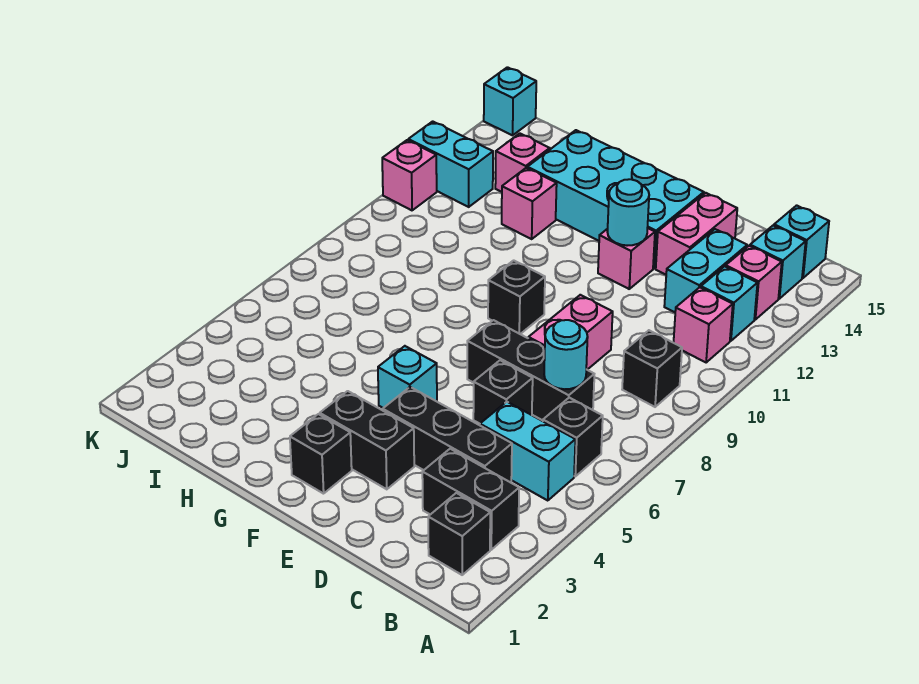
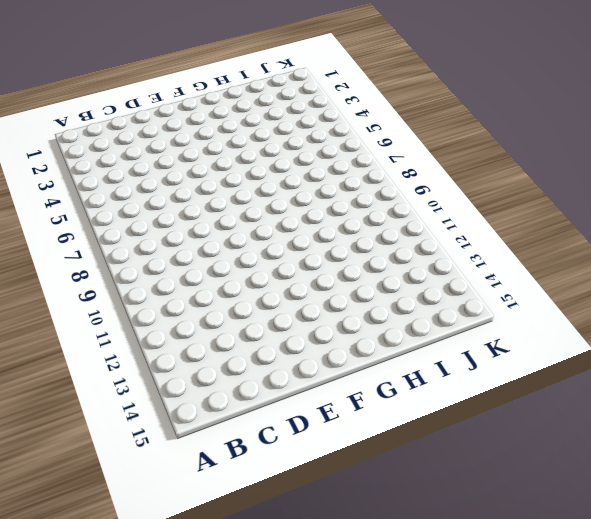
none -> black 1x1 brick [428,493,490,575]
none -> black 1x2 brick [422,449,519,550]
none -> cyan 1x2 brick [480,402,575,501]

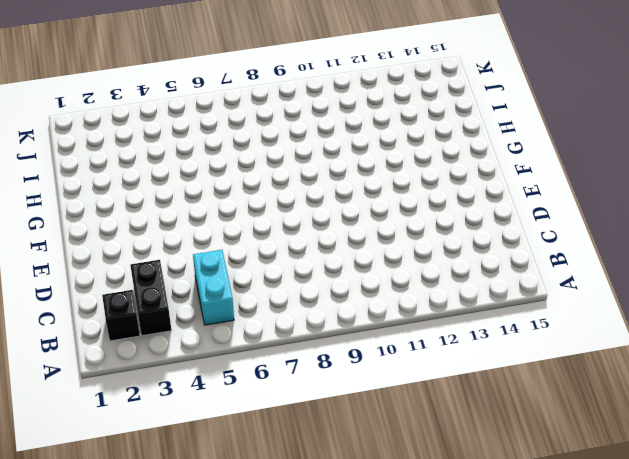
none -> black 1x1 brick [543,398,603,476]
none -> black 1x1 brick [622,330,682,407]
none -> pink 1x1 brick [674,287,733,363]

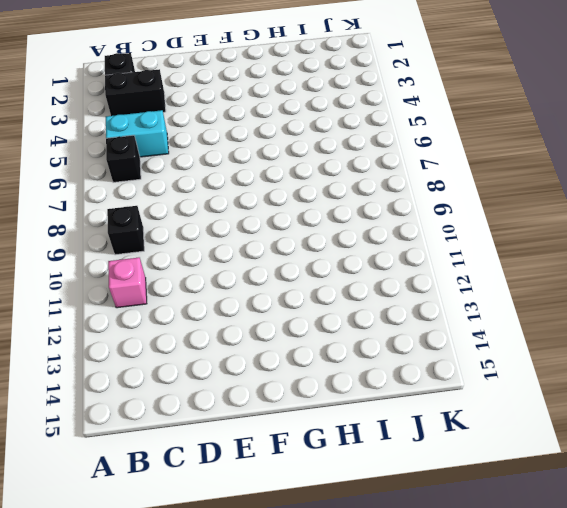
none -> cyan 1x1 brick [701,266,757,341]
none -> pink 1x1 brick [726,246,782,320]
none -> cyan 1x1 brick [750,226,806,299]

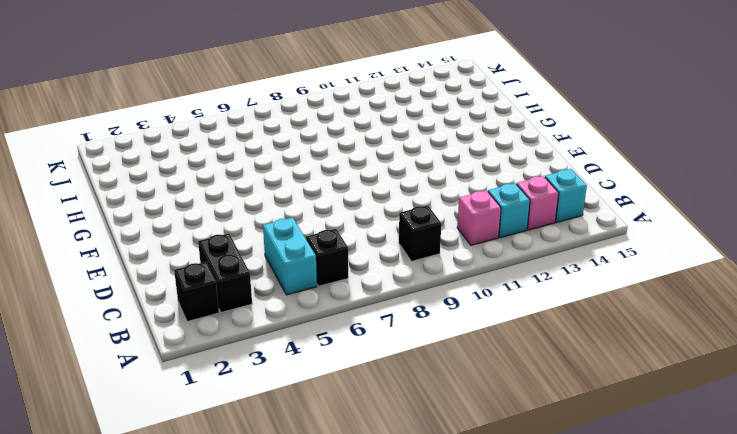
none -> cyan 1x1 brick [774,205,829,278]
none -> black 1x3 brick [383,387,512,483]
none -> black 1x3 brick [467,320,594,420]

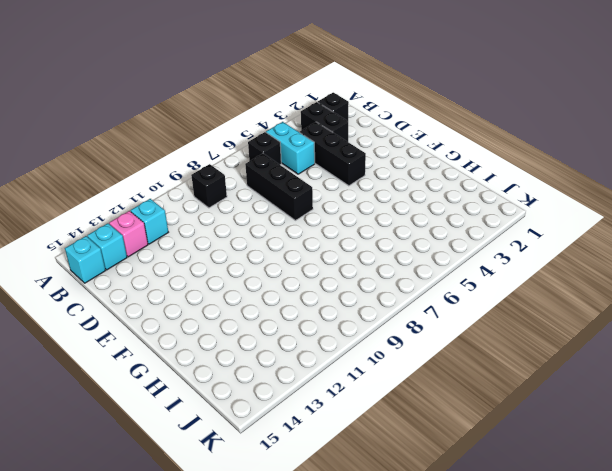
none -> pink 1x1 brick [674,287,733,363]
none -> cyan 1x2 brick [664,229,747,312]
none -> black 1x1 brick [473,360,533,424]

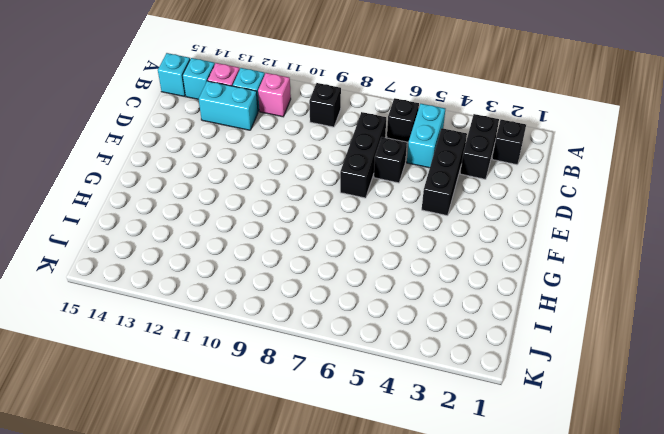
none -> pink 1x2 brick [528,295,613,370]
none -> pink 1x2 brick [656,193,737,275]
none -> black 1x2 brick [320,391,414,489]

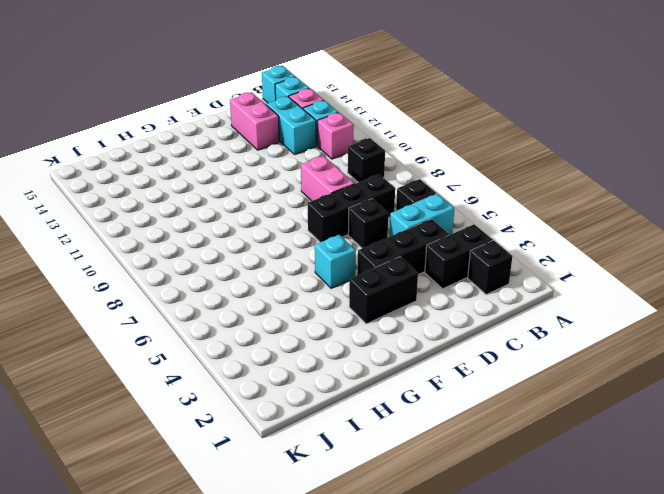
none -> pink 1x1 brick [598,228,655,289]
none -> cyan 2x4 brick [527,130,704,269]
none -> black 1x1 brick [290,414,352,494]

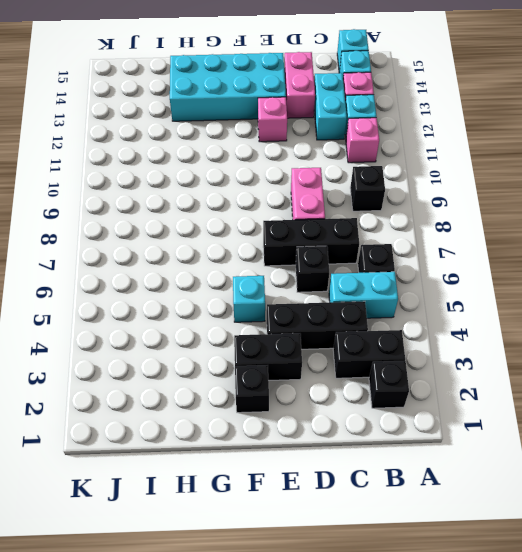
none -> black 1x1 brick [488,260,545,334]
none -> pink 1x1 brick [502,168,557,239]
none -> pink 1x1 brick [495,133,550,192]

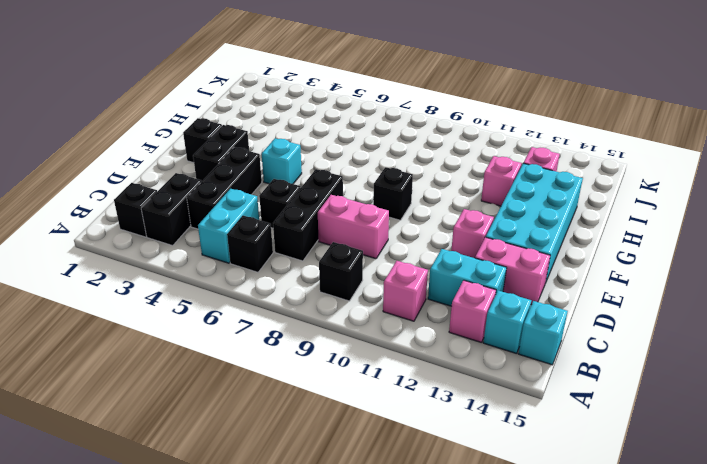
none -> cyan 1x1 brick [701,266,757,341]
none -> cyan 1x2 brick [408,121,493,207]
none -> pink 1x1 brick [382,140,437,210]

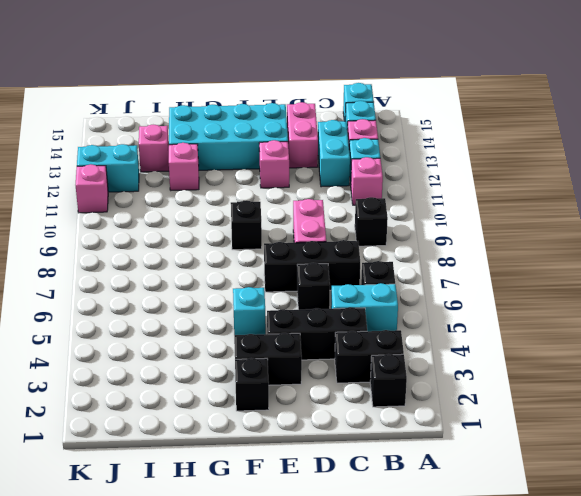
none -> cyan 1x1 brick [484,67,536,135]
none -> cyan 1x1 round brick [544,320,588,389]
none -> cyan 1x1 round brick [607,179,649,246]

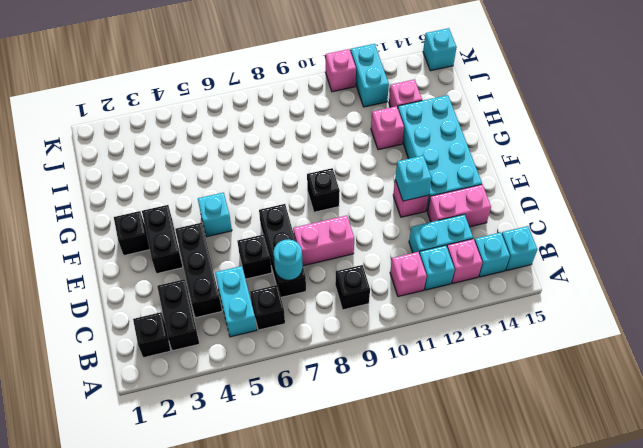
cyan 1x1 brick [395,155,432,201] -> cyan 1x1 round brick [607,179,649,246]

